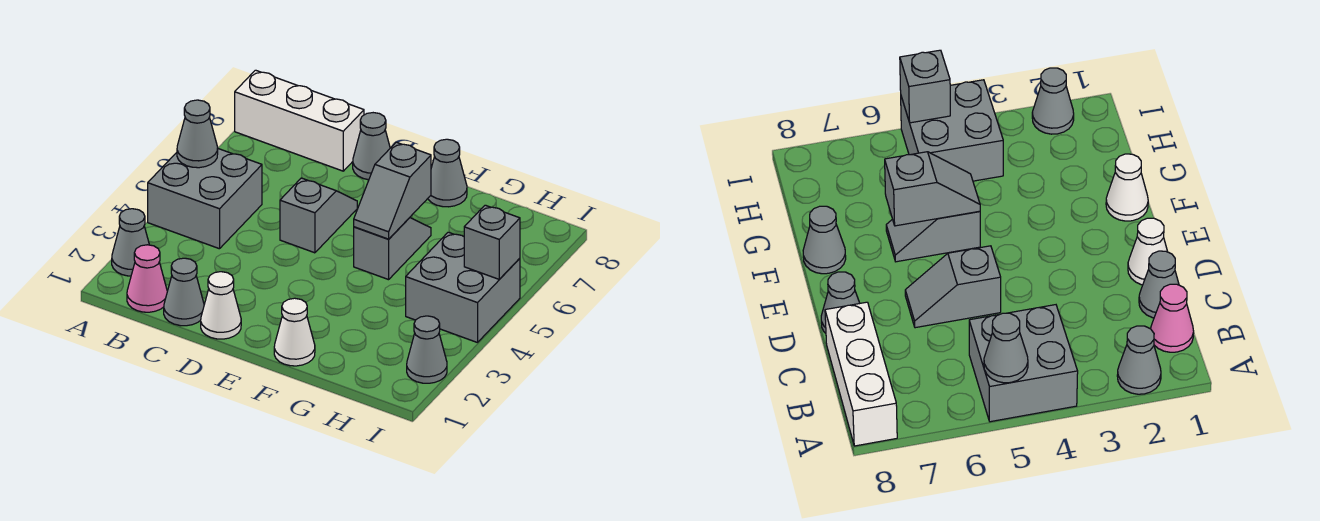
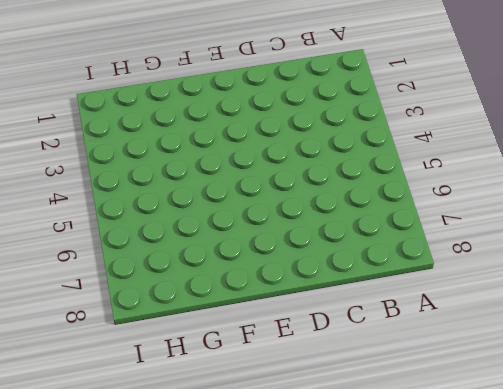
none -> grey 1x1 cone [112,209,149,276]
none -> grey 2x2 brick [148,149,262,249]
none -> white 1x3 brick [235,70,364,171]

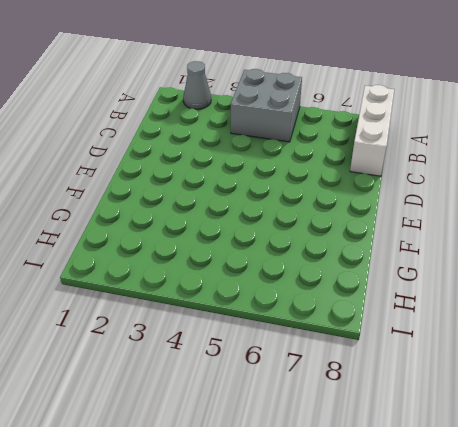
none -> pink 1x1 cone [127,245,167,312]
none -> grey 1x1 cone [164,258,204,326]
none -> white 1x1 cone [201,272,241,339]

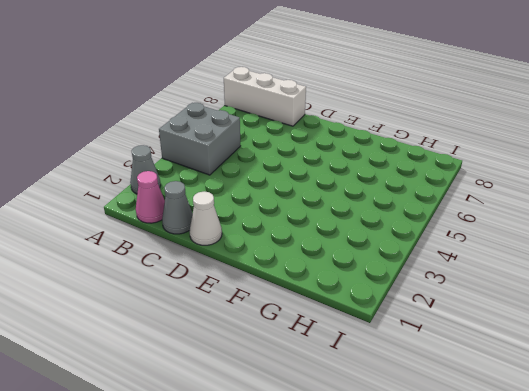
none -> grey 1x2 slope [280,178,357,253]
none -> grey 1x1 cone [353,113,390,180]
none -> white 1x1 cone [274,298,315,366]

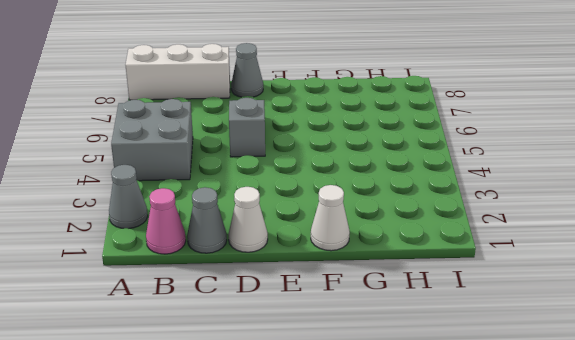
none -> grey 1x2 slope [354,218,431,280]
none -> grey 1x1 cone [428,139,467,207]
none -> grey 2x2 brick [406,232,520,343]

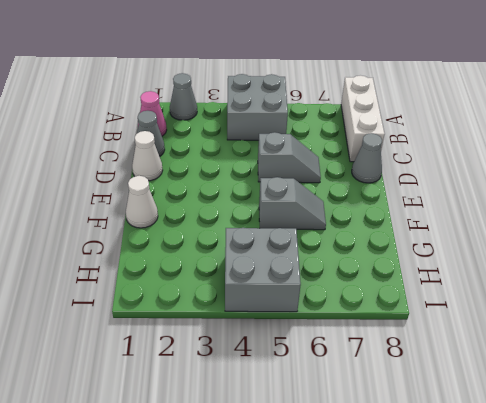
none -> grey 1x1 cone [428,139,467,207]
none -> grey 1x1 cone [407,316,447,383]
none -> grey 1x1 cone [177,100,218,168]

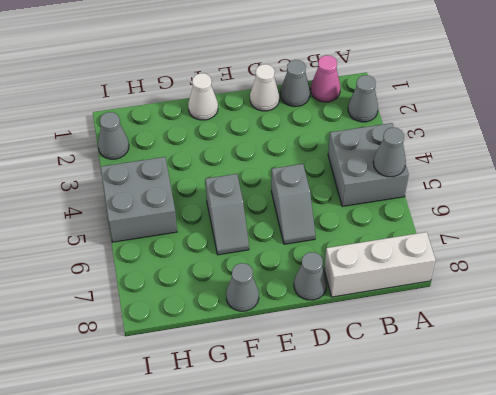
none -> grey 1x2 slope [354,142,431,239]
none -> grey 1x1 brick [464,205,520,279]

